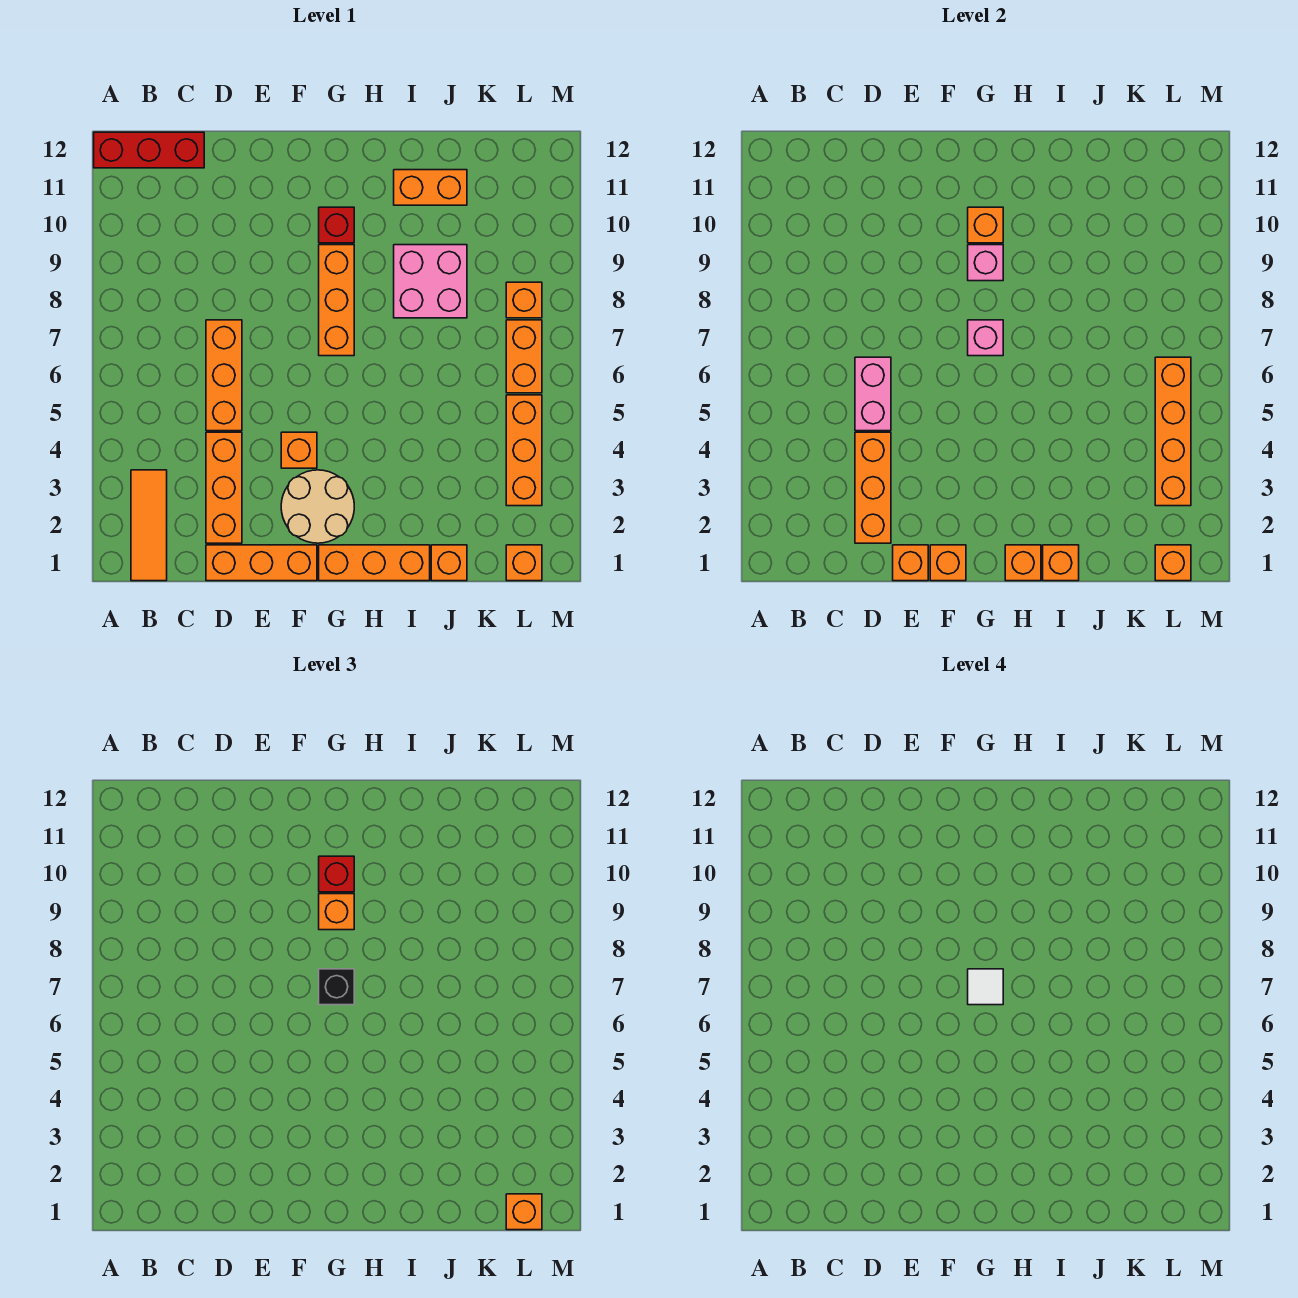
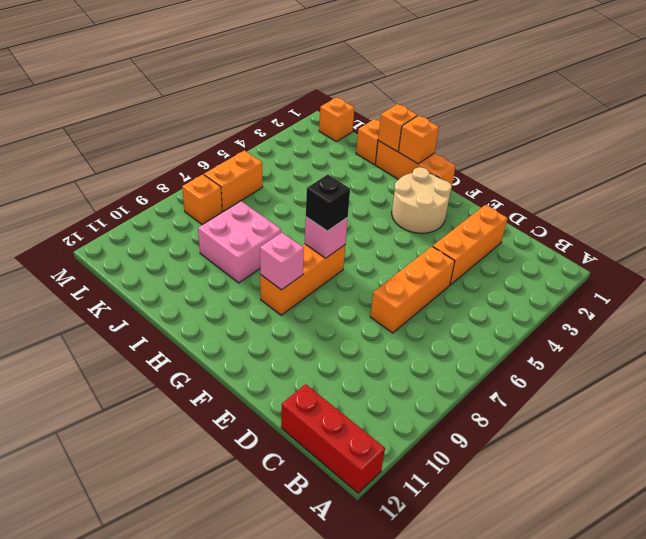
none -> orange 1x3 tile [131,470,167,581]
none -> orange 1x3 brick [206,545,317,581]
none -> orange 1x1 brick [281,432,317,468]
none -> red 1x1 brick [319,207,354,243]

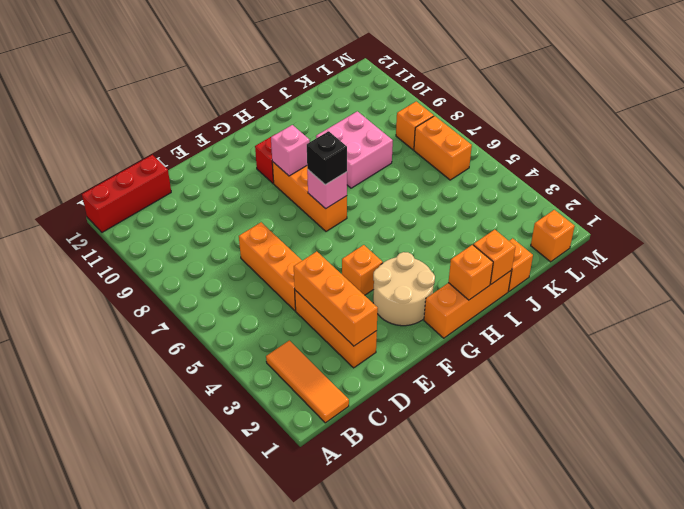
none -> orange 1x3 brick [206,545,317,581]
none -> orange 1x2 brick [394,170,467,205]
none -> orange 1x3 brick [506,395,542,506]
none -> pink 1x2 brick [855,357,891,431]

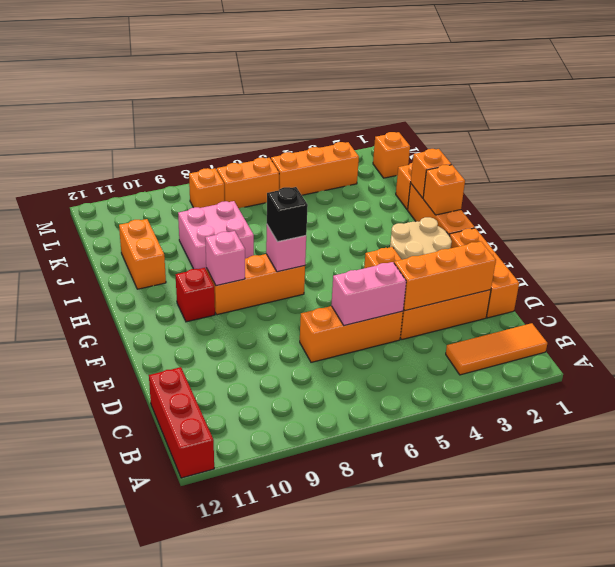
none -> orange 1x1 brick [893,545,928,581]
none -> orange 1x1 brick [930,545,966,581]
none -> orange 1x1 brick [968,207,1003,243]
none -> orange 1x1 brick [1155,545,1191,581]

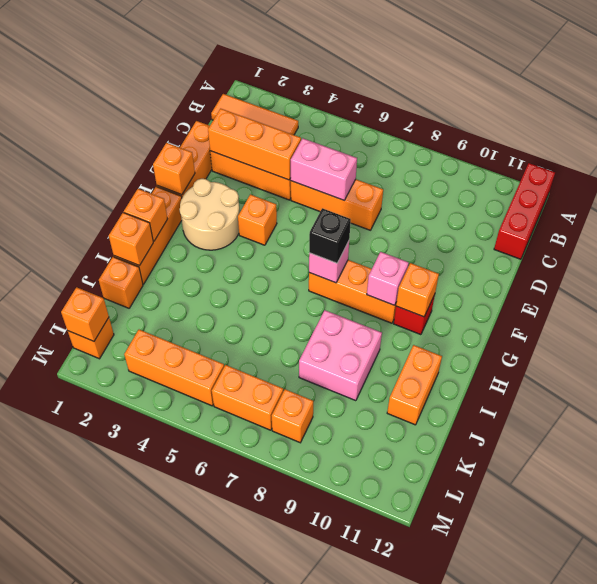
none -> orange 1x1 brick [893,545,928,581]
none -> orange 1x4 brick [1155,357,1191,506]
none -> orange 1x1 brick [319,894,354,930]
none -> red 1x1 brick [319,856,354,892]

